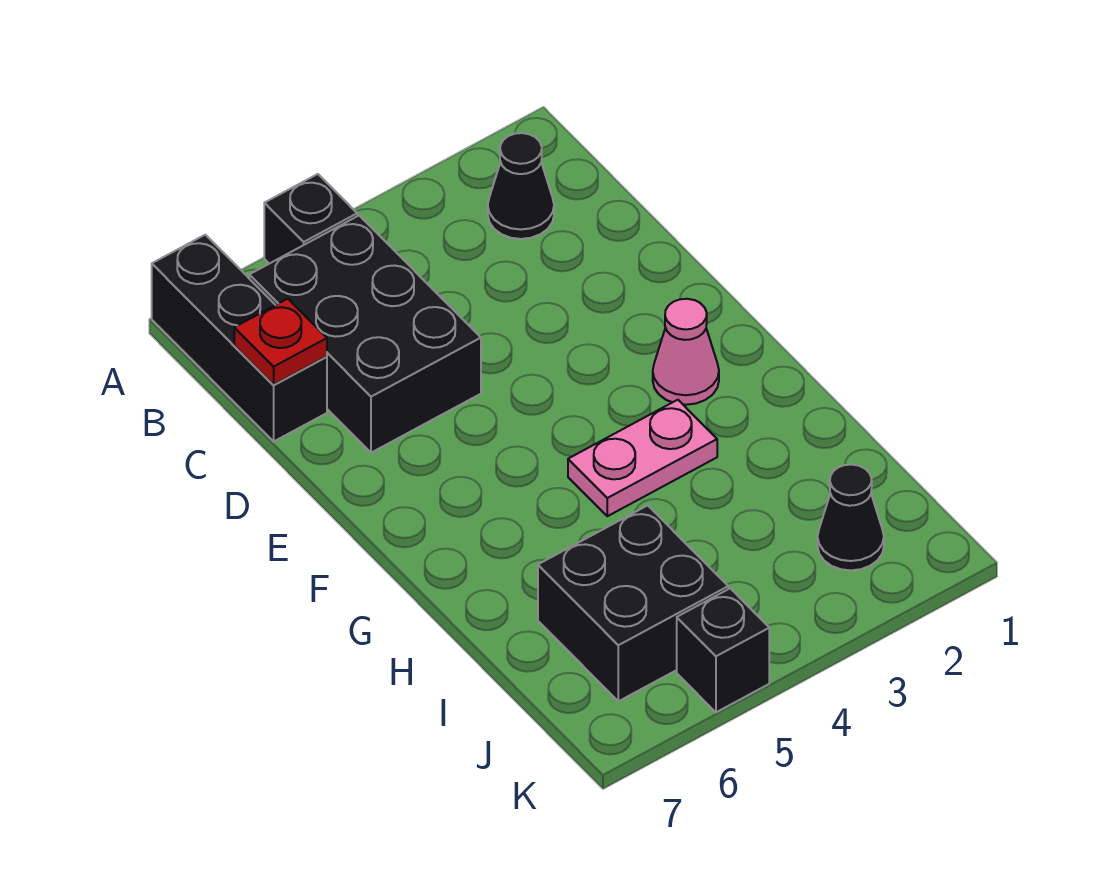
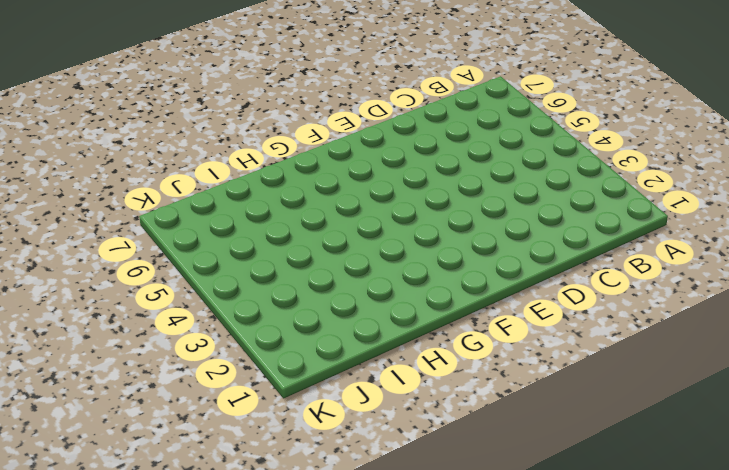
none -> black 1x1 brick [264,174,357,264]
none -> black 1x3 brick [152,235,327,442]

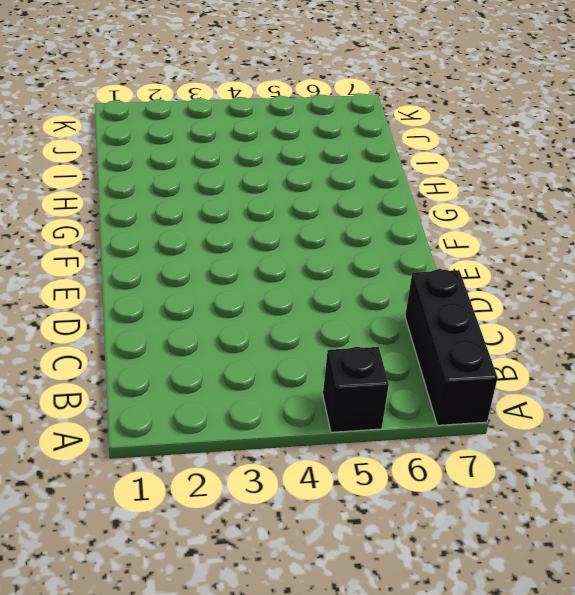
none -> black 1x1 cone [488,133,554,239]
none -> black 2x3 brick [249,216,481,453]

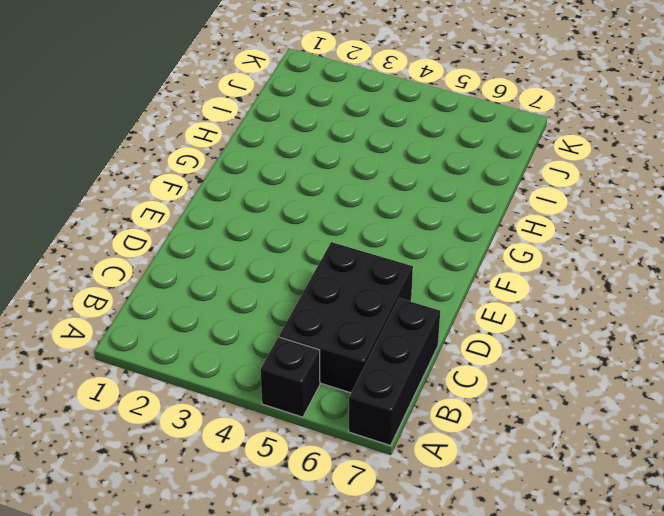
none -> black 1x1 cone [488,133,554,239]
none -> pink 1x1 cone [653,299,719,405]

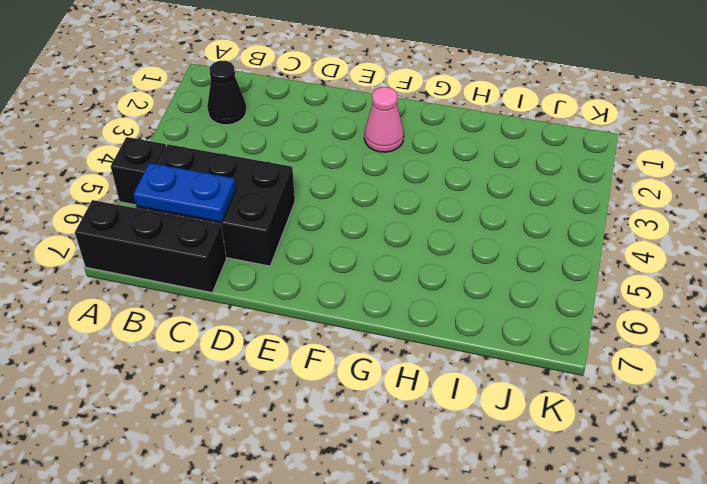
blue 1x2 plate [133,163,236,222] -> none
none -> pink 1x2 plate [568,400,717,516]
none -> black 2x2 brick [538,505,728,701]

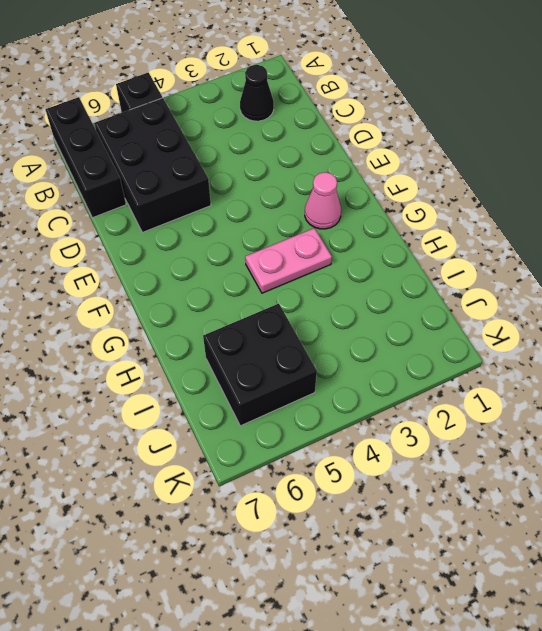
none -> black 1x1 cone [818,465,884,570]
none -> black 1x1 brick [677,588,769,712]

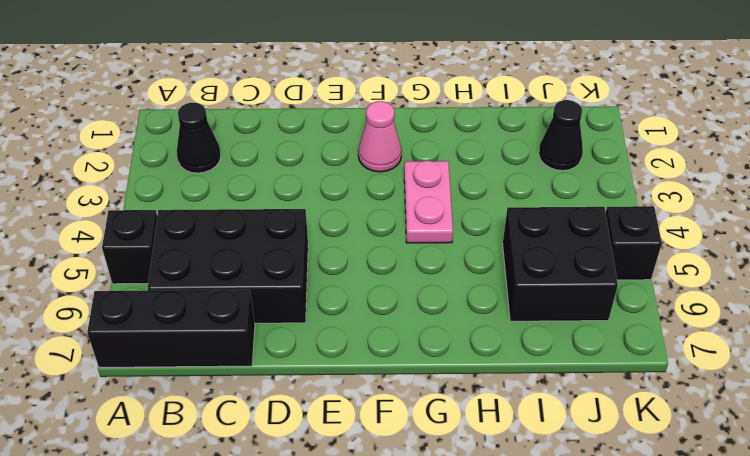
none -> red 1x1 plate [234,299,327,385]

